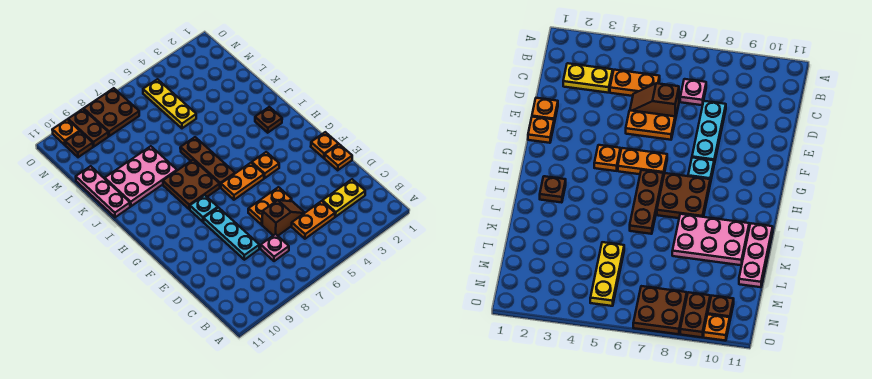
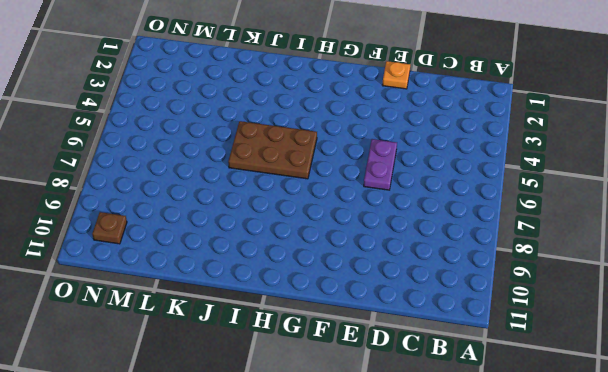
purple 1x2 plate [364,139,397,190] -> orange 1x2 plate [248,187,292,225]
brown 2x3 plate [228,121,317,179] -> brown 1x3 plate [180,137,235,187]
none -> yellow 1x2 plate [323,179,365,217]
none -> orange 1x2 plate [292,201,335,239]
none -> pink 1x1 plate [261,234,289,261]

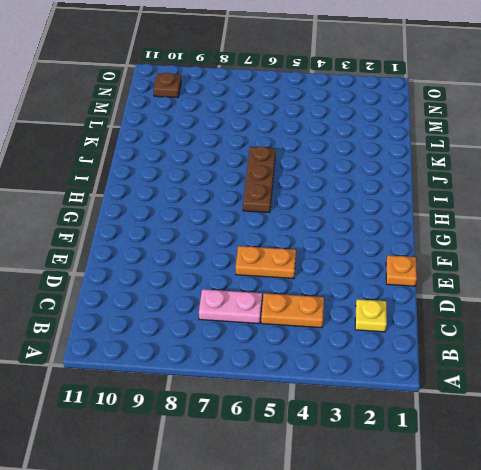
yellow 1x1 plate [355,299,387,332] -> yellow 1x2 plate [323,179,365,217]
pink 1x2 plate [199,289,262,324] -> pink 1x1 plate [261,234,289,261]
none -> brown 1x2 slope [262,200,305,236]
none -> cyan 1x3 plate [204,208,259,260]
none -> orange 1x1 plate [311,132,338,158]

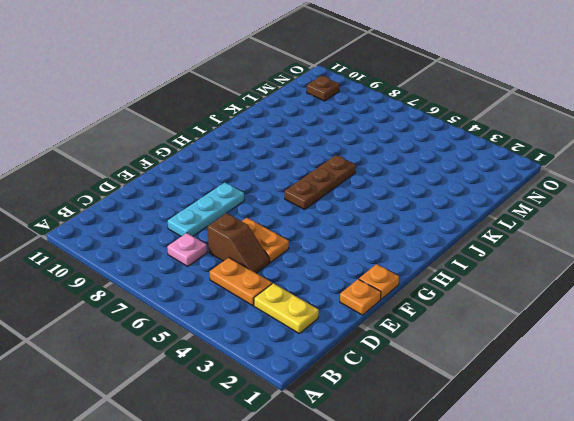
none -> orange 1x1 plate [252,152,279,178]
none -> orange 1x2 plate [221,163,264,200]
none -> cyan 1x1 plate [190,195,218,222]

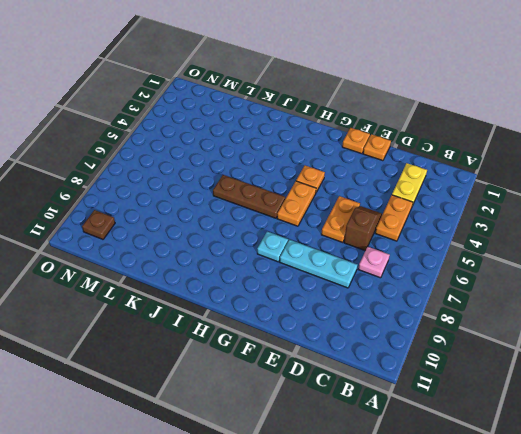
none -> brown 2x2 plate [163,160,220,209]
none -> brown 1x1 plate [255,107,282,133]
none -> pink 2x3 plate [105,146,177,206]

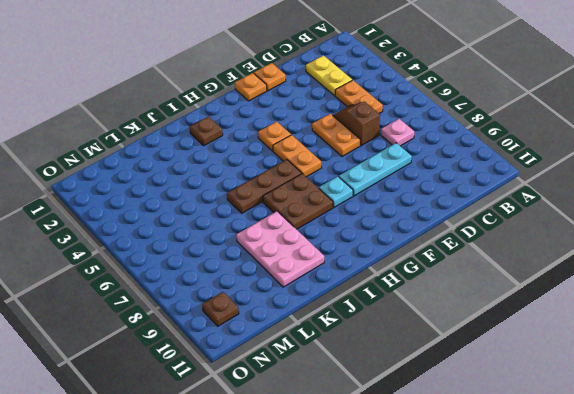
none -> pink 1x3 plate [76,166,130,217]
none -> yellow 1x3 plate [143,79,196,128]
none -> brown 2x2 plate [84,88,139,136]

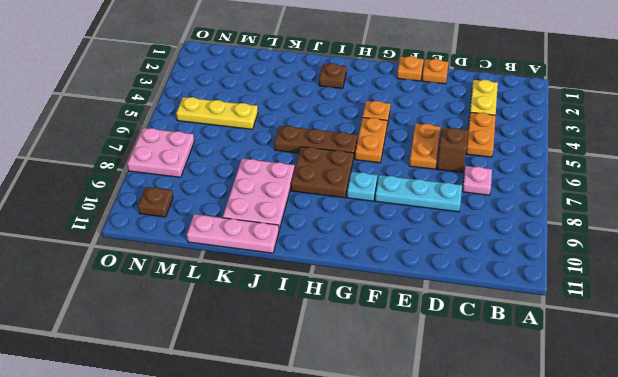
pink 2x2 plate [127,128,194,177] -> brown 2x2 plate [84,88,139,136]
none -> brown 1x2 plate [68,109,109,147]
none -> orange 1x1 plate [52,119,80,145]

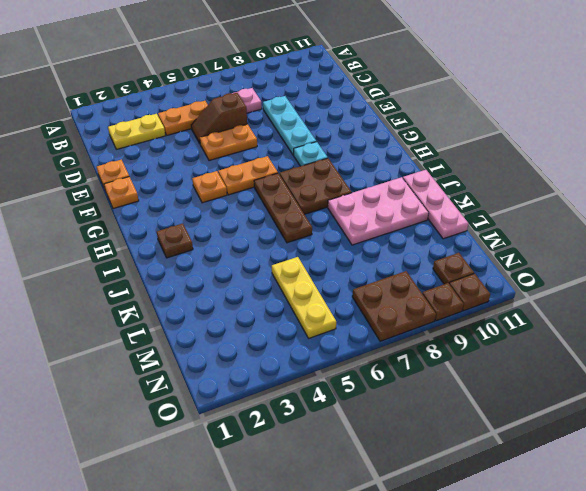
brown 1x1 plate [422,283,463,321] -> brown 1x2 plate [68,109,109,147]
brown 1x1 plate [449,274,490,311] -> orange 1x1 plate [52,119,80,145]

